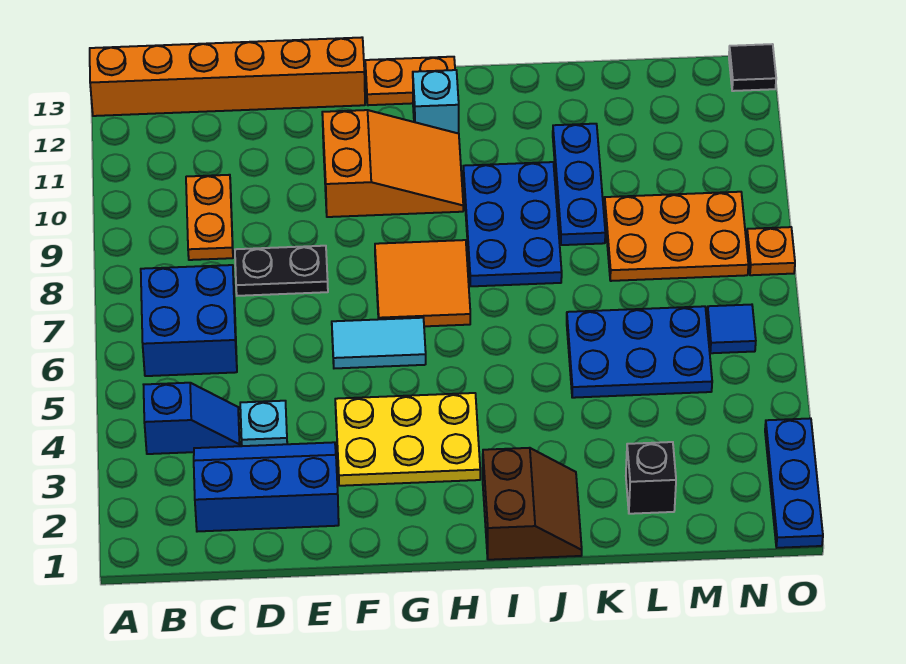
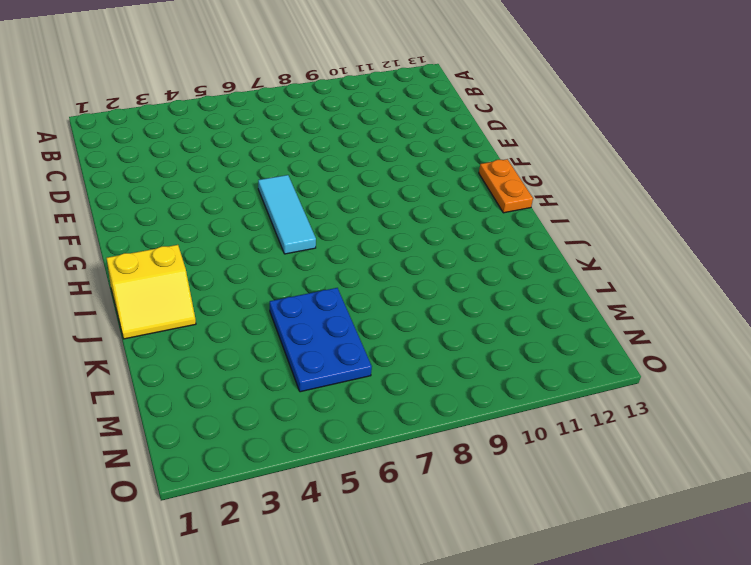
cyan 1x3 tile [258,175,316,254] -> cyan 1x2 tile [332,318,426,368]
yellow 2x2 slope [107,245,196,339] -> brown 2x2 slope [483,448,582,560]
none -> orange 1x6 brick [90,37,365,116]
none -> blue 1x2 slope [144,383,240,454]
none -> blue 2x2 brick [141,265,237,376]

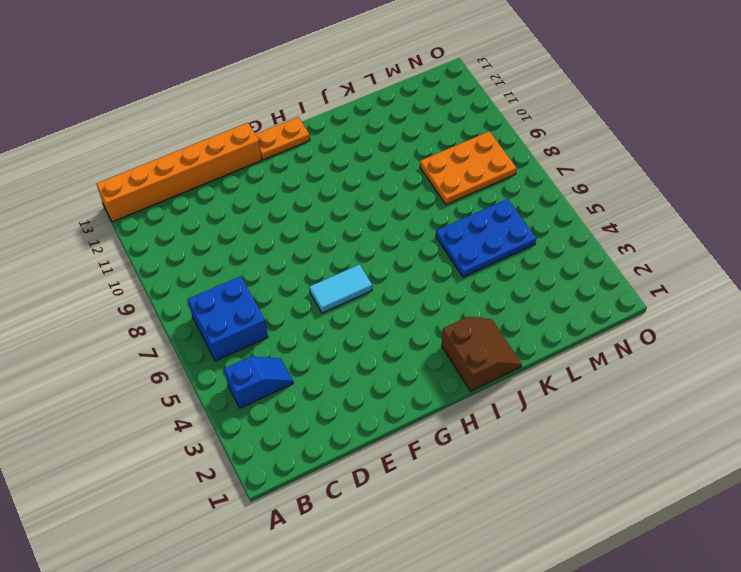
none -> blue 2x3 slope [194,442,339,532]
none -> orange 1x2 plate [186,175,233,260]
none -> cyan 1x1 plate [240,401,287,446]

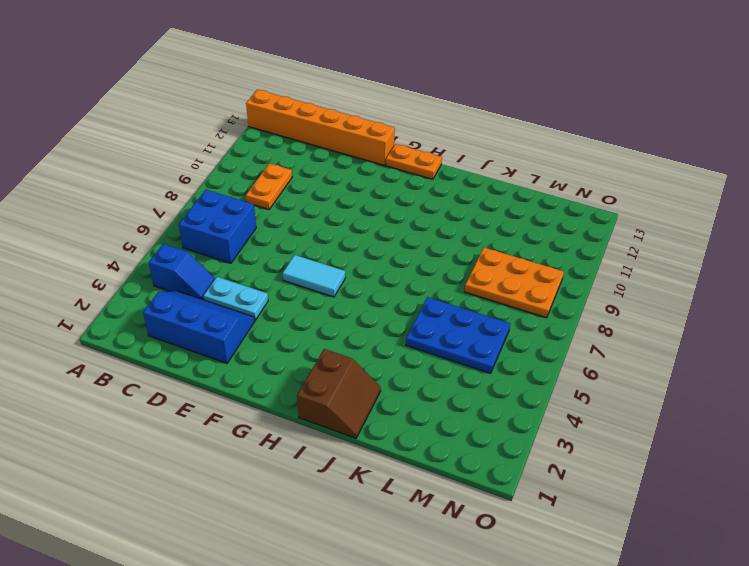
cyan 1x2 plate [203,277,268,320] -> cyan 1x1 plate [240,401,287,446]
none -> black 1x2 plate [235,246,328,296]
none -> yellow 2x3 plate [335,393,480,486]
none -> orange 2x3 slope [322,110,463,217]

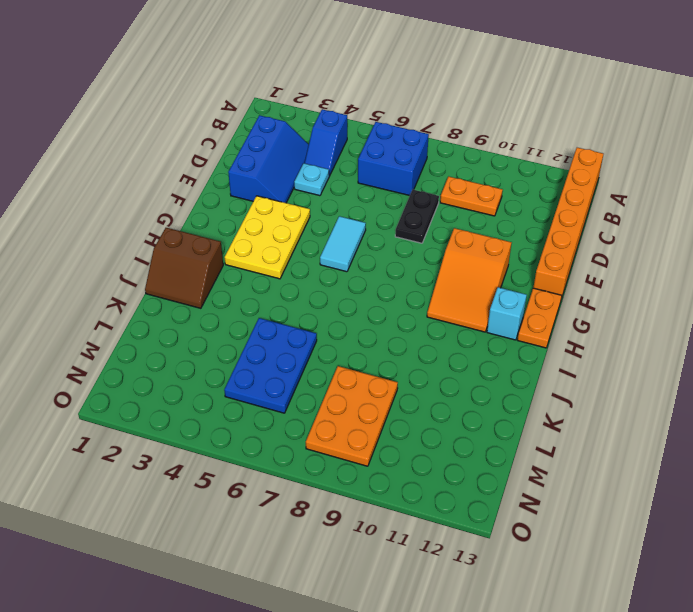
none -> orange 2x2 tile [375,240,470,326]
none -> blue 2x3 plate [463,162,562,286]
none -> blue 1x3 plate [553,124,605,245]

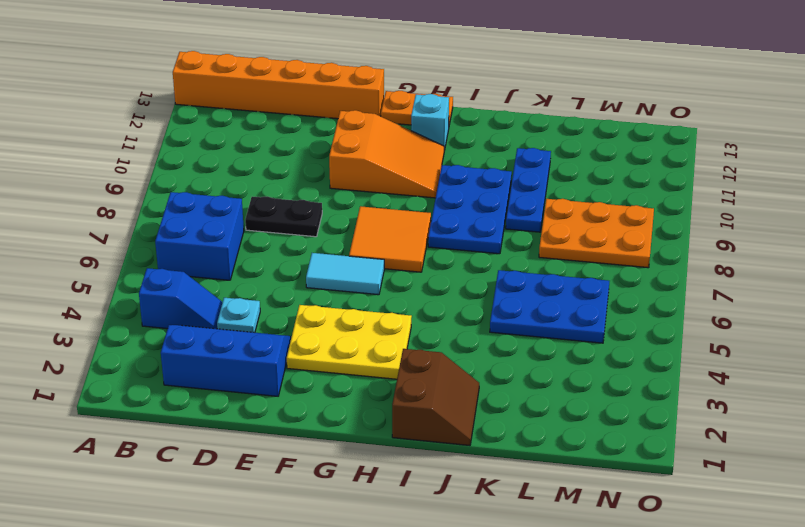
none -> orange 1x2 plate [186,175,233,260]
none -> black 1x1 brick [626,442,676,514]
none -> blue 1x1 tile [707,305,756,353]

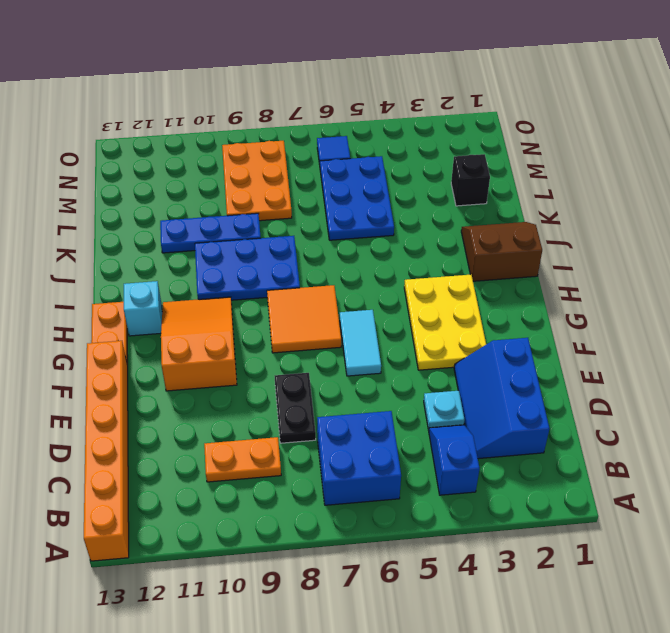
none -> blue 1x3 plate [765,418,823,548]
none -> orange 1x1 plate [747,227,795,275]
none -> black 1x1 tile [729,44,776,91]

